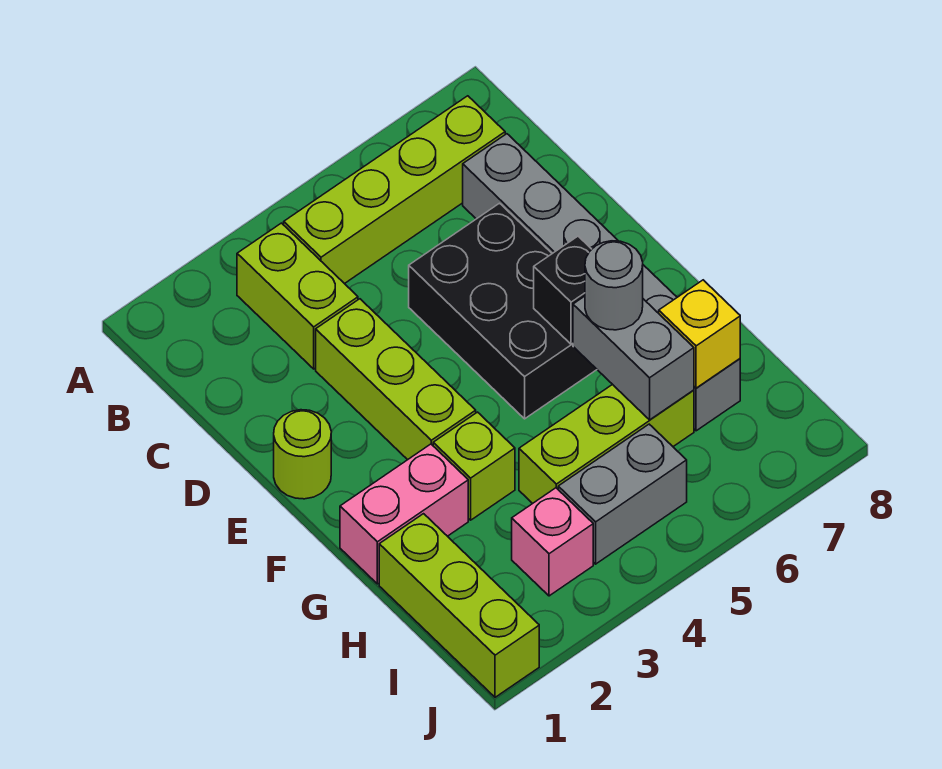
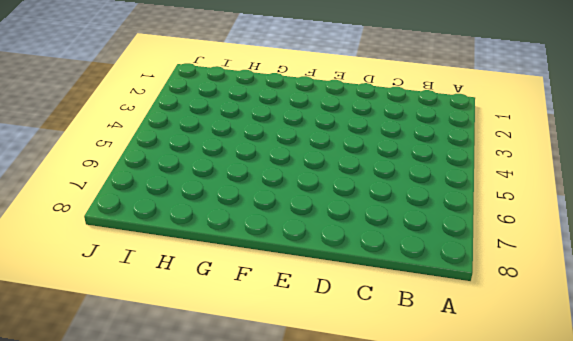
none -> lime 1x2 brick [237,223,358,369]
none -> lime 1x4 brick [284,96,505,284]
none -> grey 1x6 brick [463,134,740,431]

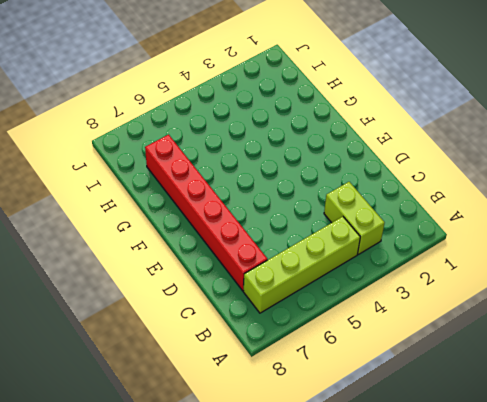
red 1x6 brick [145,135,267,291] -> grey 1x6 brick [463,134,740,431]
none -> lime 1x3 brick [316,299,476,460]
none -> black 2x3 brick [409,203,597,419]
none -> lime 1x1 round brick [274,410,331,499]

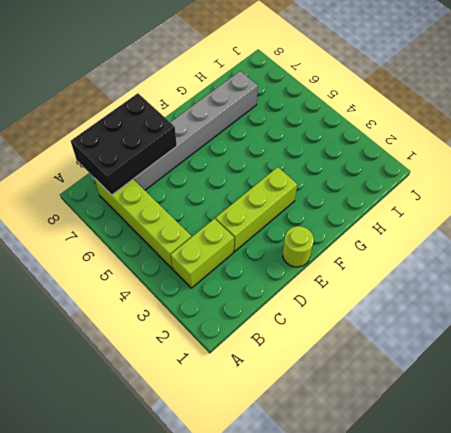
black 2x3 brick [71,93,177,195] -> black 2x3 brick moved to [409,203,597,419]
none -> pink 1x2 brick [340,444,468,584]
none -> lime 1x1 brick [433,412,515,520]
none -> lime 1x3 brick [379,514,539,697]

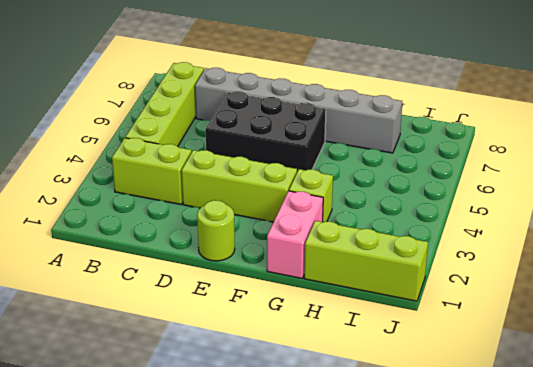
none -> lime 1x3 brick [519,384,694,503]
none -> pink 1x1 brick [512,488,593,596]
none -> grey 1x2 brick [558,424,687,564]

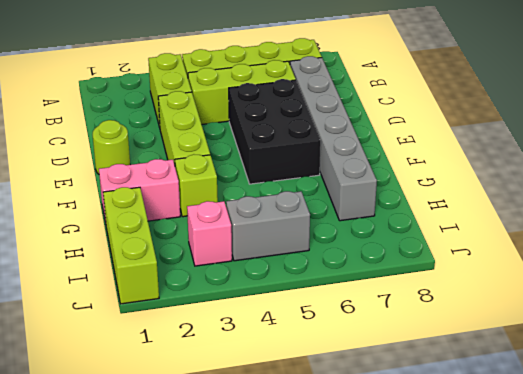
lime 1x3 brick [188,60,296,124] -> lime 1x3 brick moved to [519,384,694,503]
none -> black 1x1 brick [534,236,592,344]
none -> grey 1x2 brick [573,296,694,420]
none -> yellow 1x1 brick [659,280,740,388]

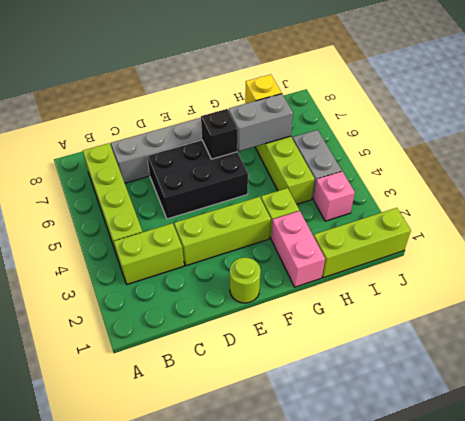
none -> grey 1x1 round brick [585,241,643,330]

